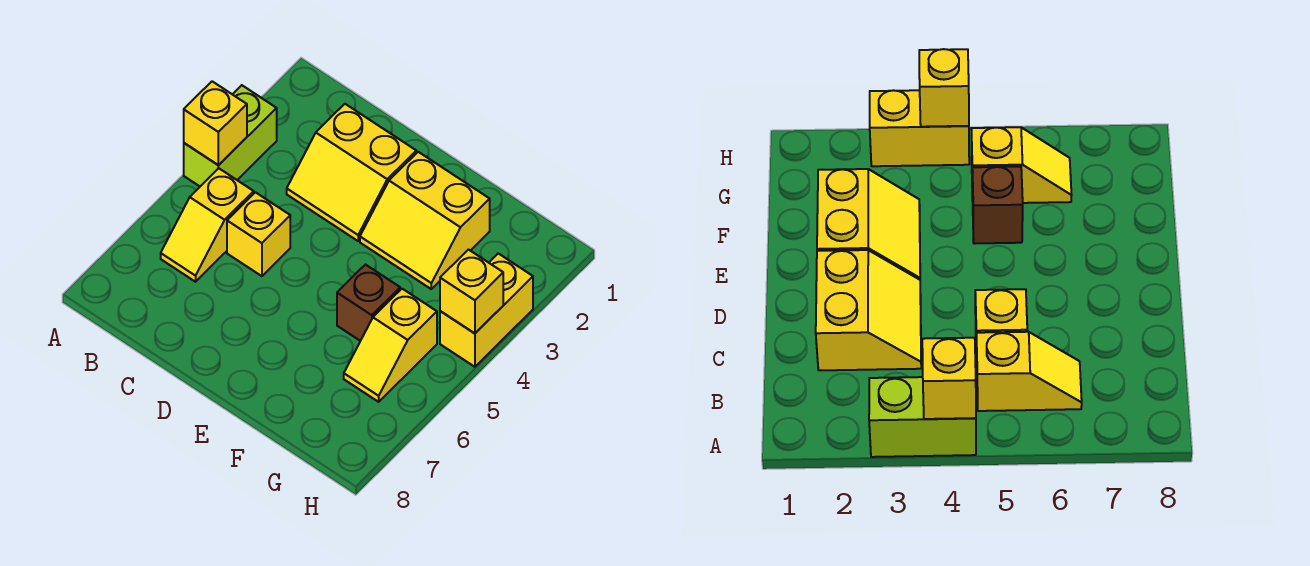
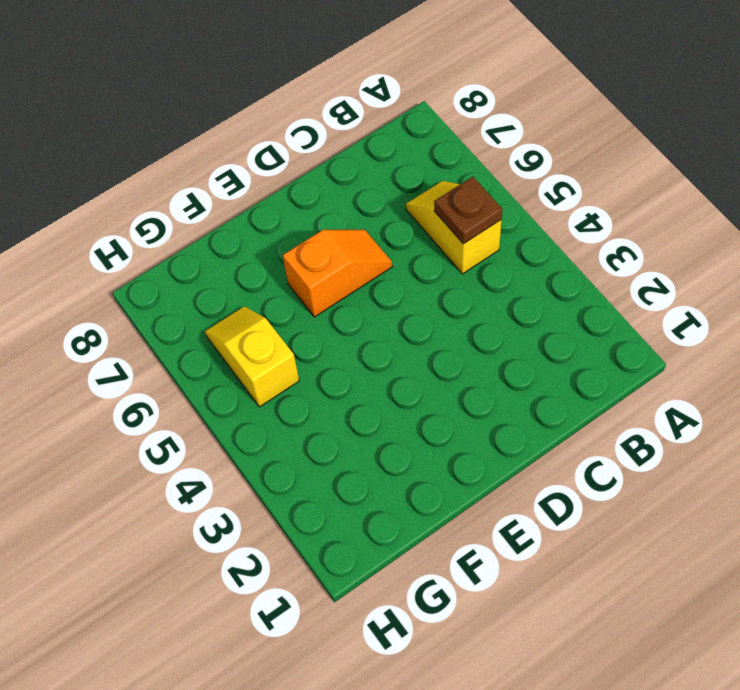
brown 1x1 plate [434,177,502,244] -> none
orange 1x2 slope [283,230,392,317] -> none
none -> lime 1x2 brick [184,85,277,186]
none -> yellow 2x2 slope [287,104,416,241]

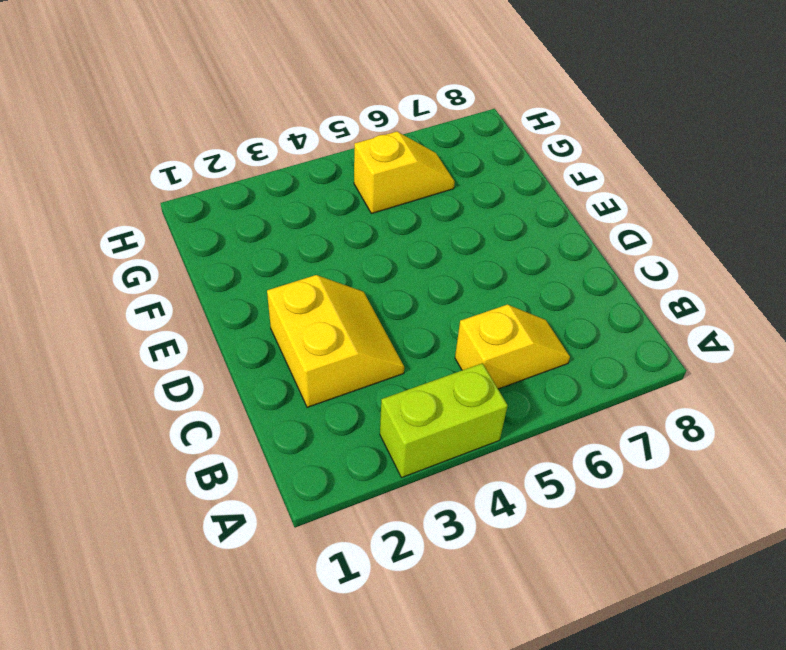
none -> yellow 1x1 brick [227,192,290,276]
none -> yellow 2x2 slope [360,152,490,289]

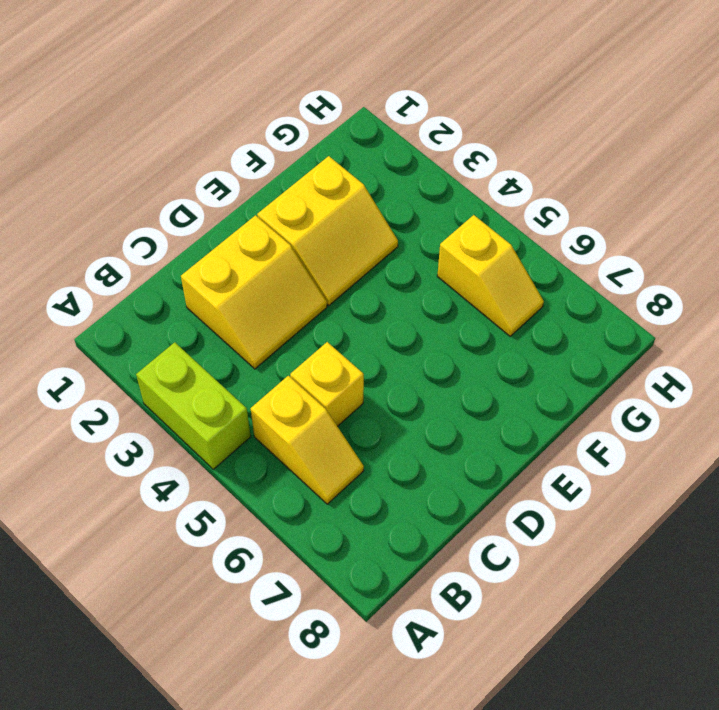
none -> brown 1x1 brick [337,265,400,341]
none -> yellow 1x2 brick [440,254,533,367]

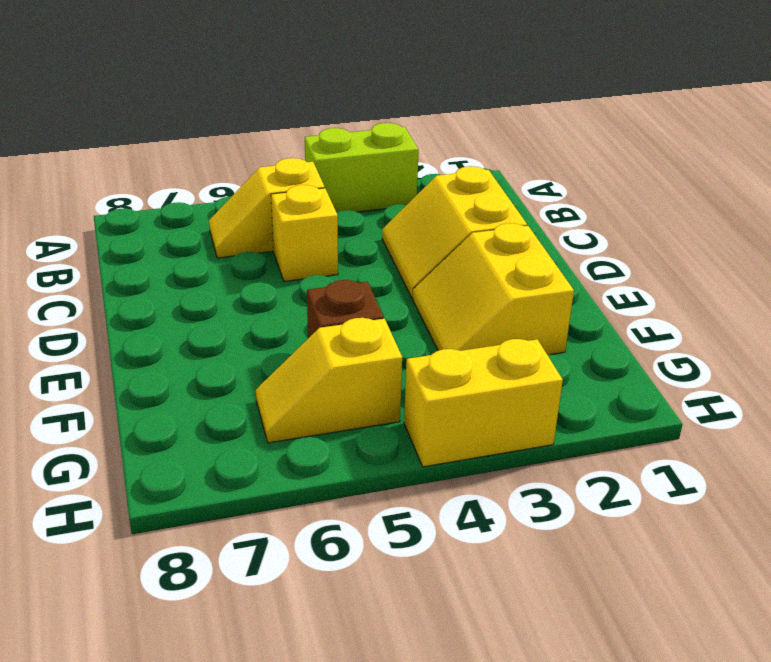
none -> yellow 1x1 brick [184,81,247,165]
none -> yellow 1x1 brick [440,250,503,333]

